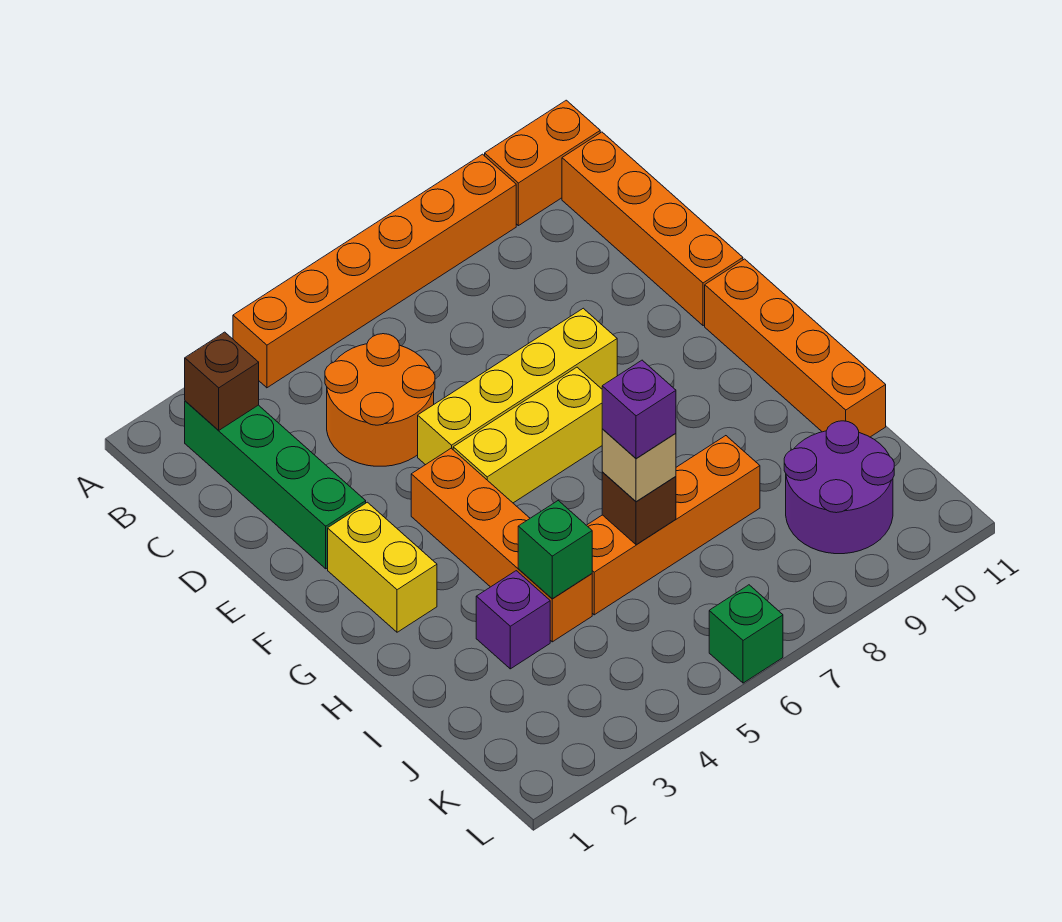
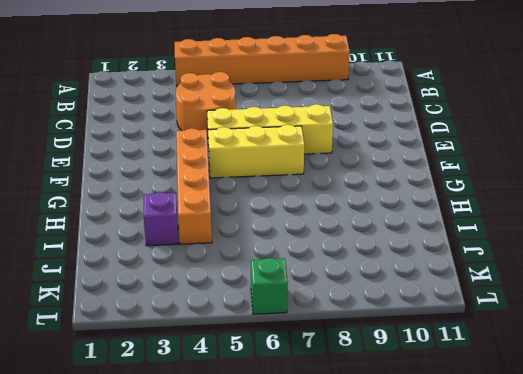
none -> orange 1x2 brick [485,100,600,226]
none -> green 1x4 brick [185,401,366,569]
none -> orange 1x4 brick [562,132,743,326]

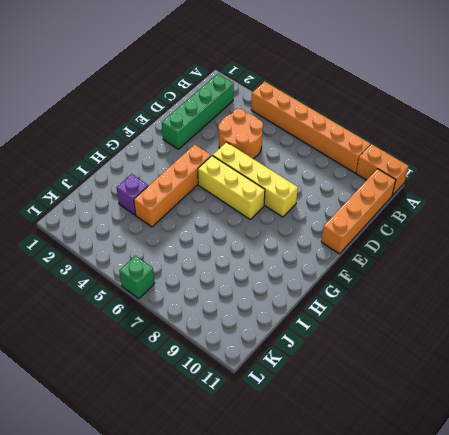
none -> yellow 1x2 brick [328,502,437,632]
none -> orange 1x4 brick [705,259,886,437]
none -> orange 1x4 brick [587,436,760,615]

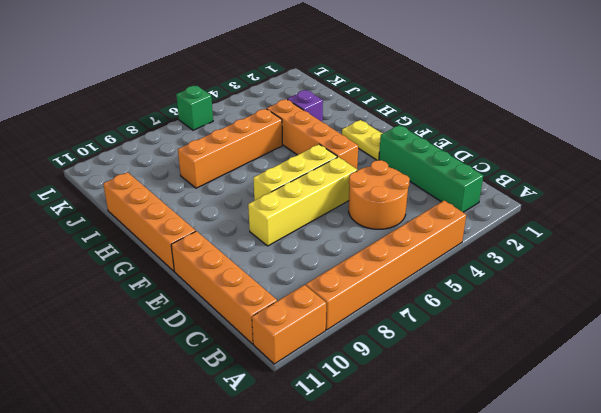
yellow 1x2 plate [342,120,383,160] -> yellow 1x2 brick [328,502,437,632]
none -> purple 2x2 round brick [784,421,894,554]
none -> brown 1x1 brick [185,332,259,430]
none -> green 1x1 brick [518,501,592,599]

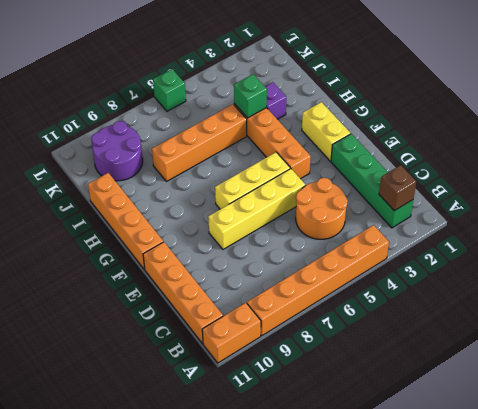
none -> brown 1x1 brick [602,472,676,545]
none -> tan 1x1 brick [602,429,676,502]
none -> purple 1x1 brick [602,360,676,458]

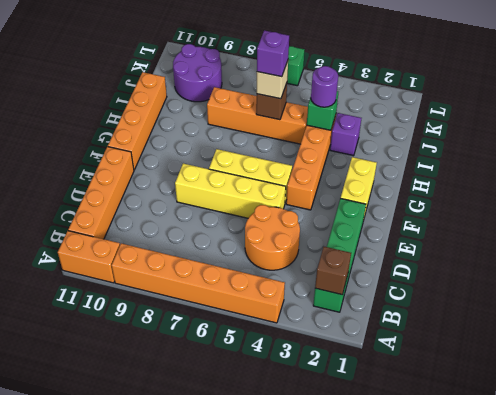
purple 1x1 round brick [311,66,338,107] -> none

